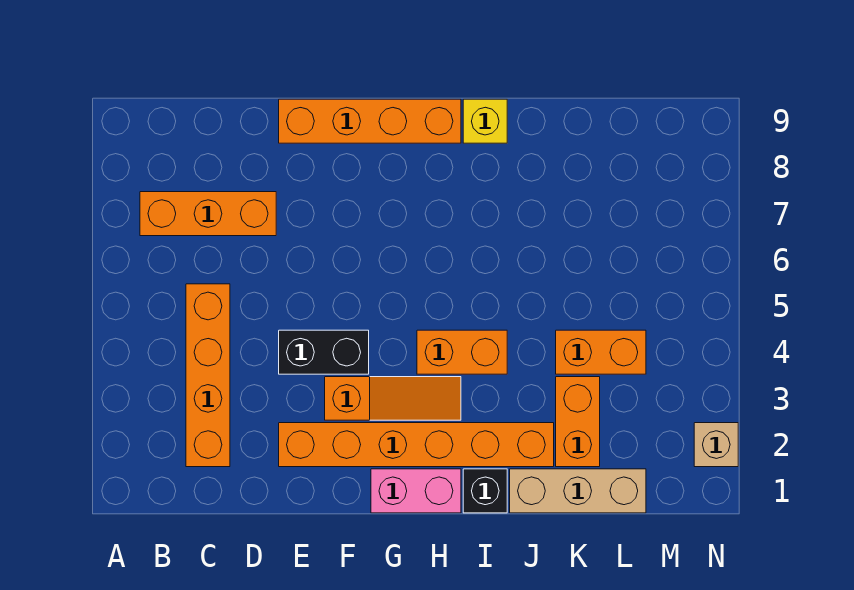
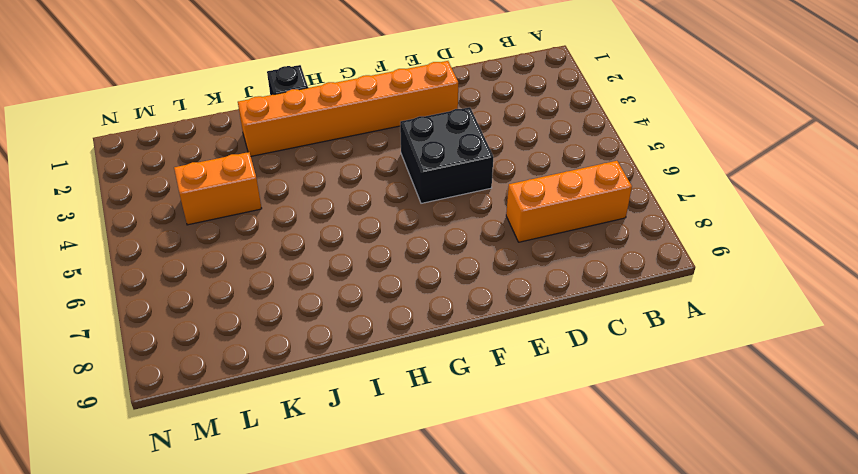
black 2x2 brick [400,107,493,203] -> black 1x2 brick [279,330,369,374]
none -> orange 1x4 brick [186,284,230,467]
none -> orange 1x4 brick [279,99,461,143]
none -> orange 1x3 slope [325,377,461,420]

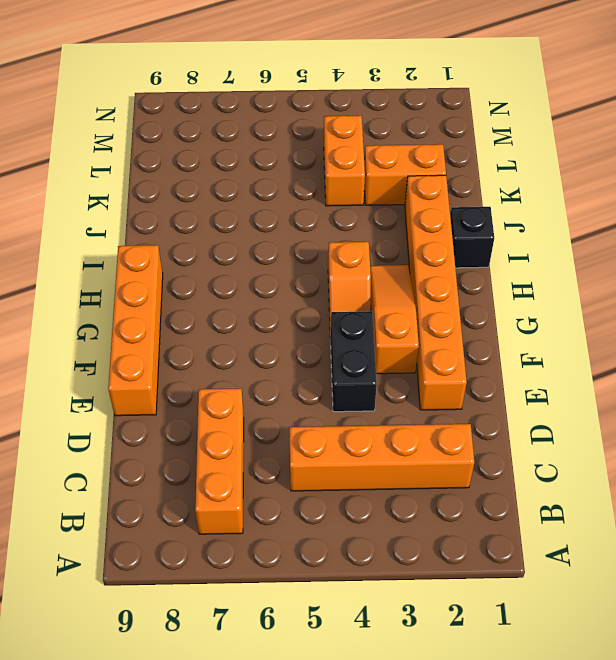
orange 1x2 slope [328,242,371,337] -> orange 1x2 brick [417,330,507,374]
none -> pink 1x2 brick [371,469,461,513]
none -> yellow 1x1 brick [463,99,507,143]
none -> tan 1x3 brick [510,469,646,513]

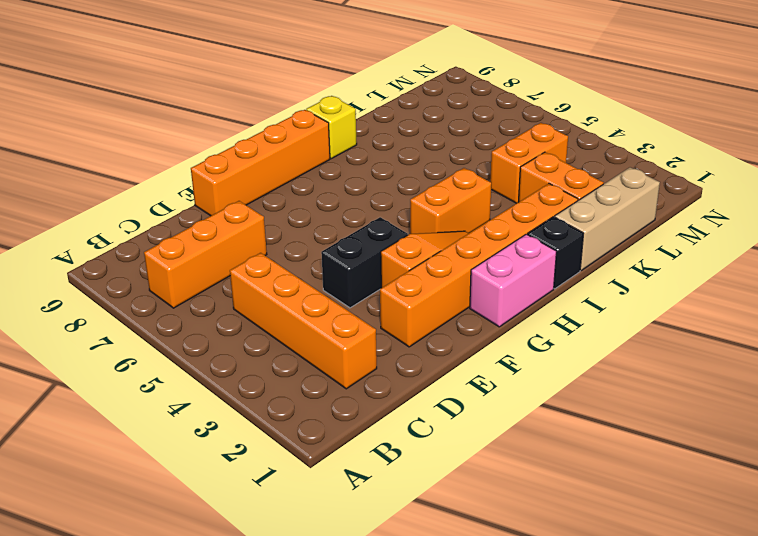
none -> tan 1x1 brick [694,423,738,467]

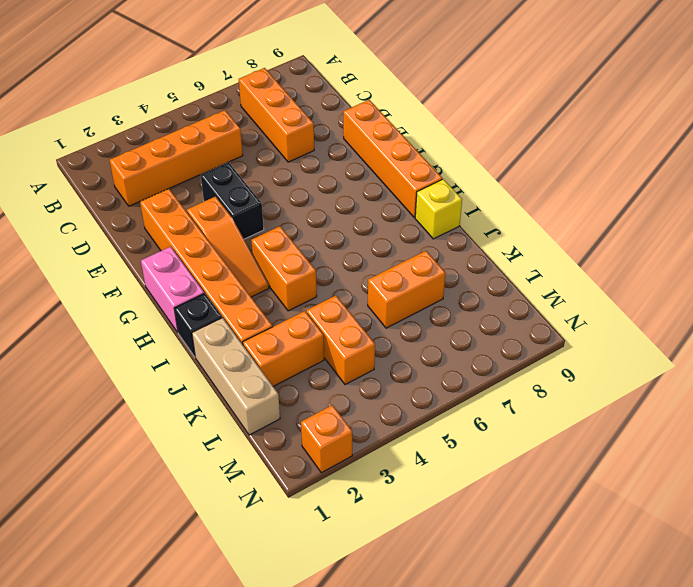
orange 1x2 brick [368,251,446,328] -> none
orange 1x1 brick [301,405,352,473] -> tan 1x1 brick [694,423,738,467]

